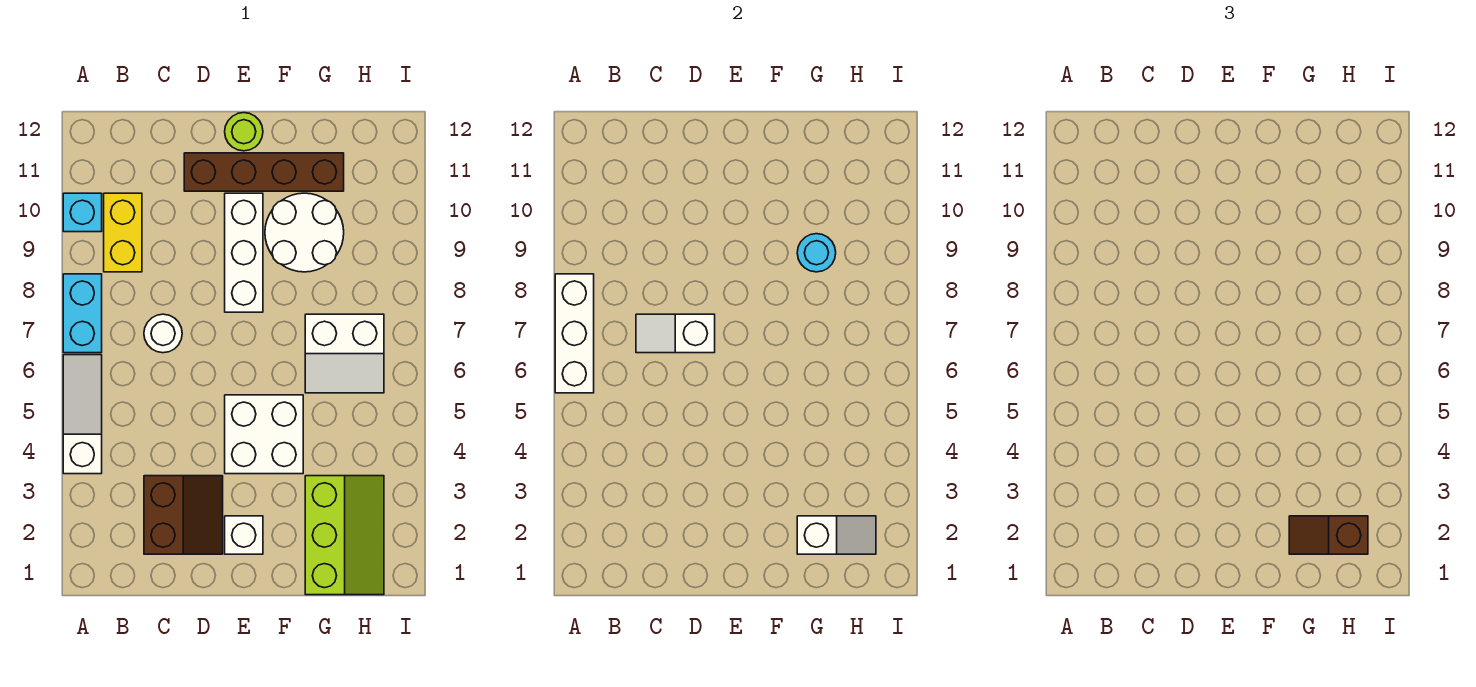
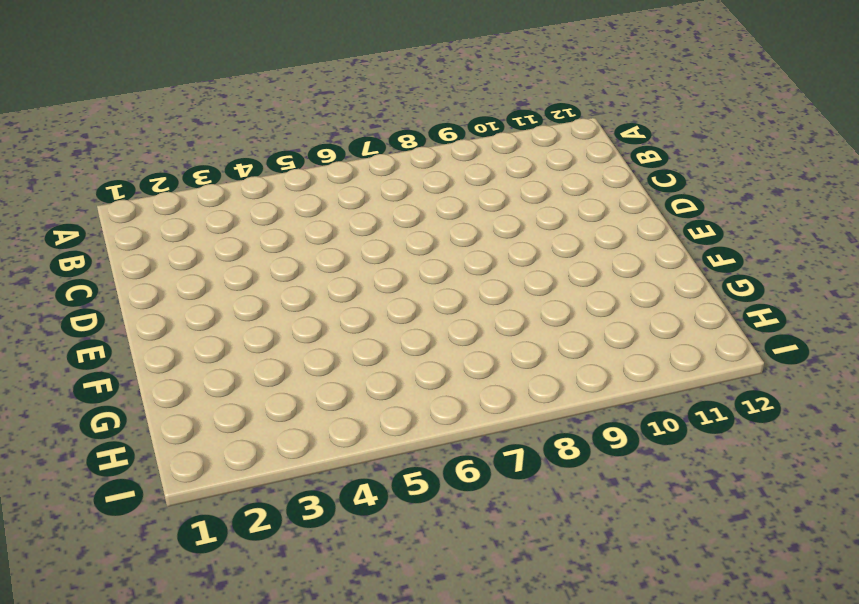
none -> white 1x3 slope [63,355,102,474]
none -> cyan 1x2 brick [63,274,102,353]
none -> cyan 1x1 brick [63,193,102,232]

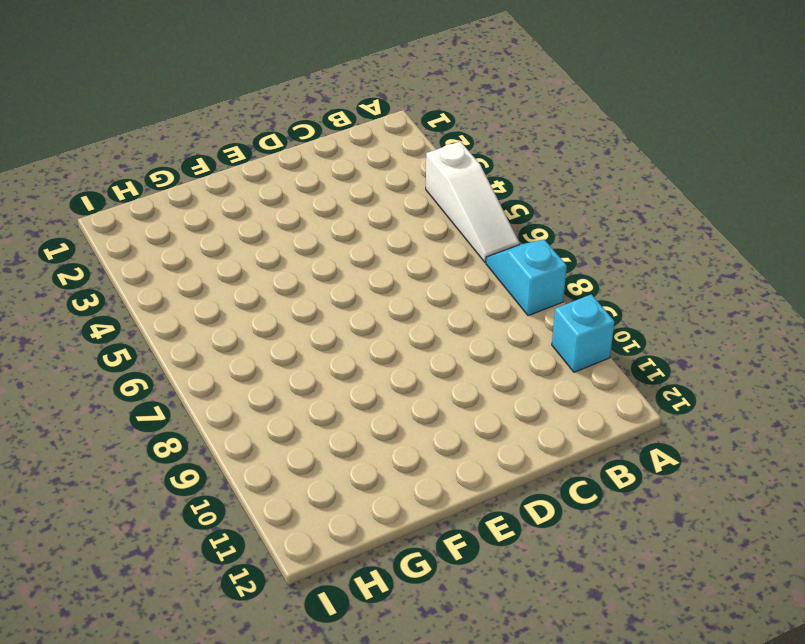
cyan 1x2 slope [486,239,567,316] -> cyan 1x2 brick [63,274,102,353]
none -> yellow 1x2 brick [104,193,142,272]
none -> brown 2x2 slope [144,476,223,554]
none -> white 1x1 round brick [144,314,182,353]

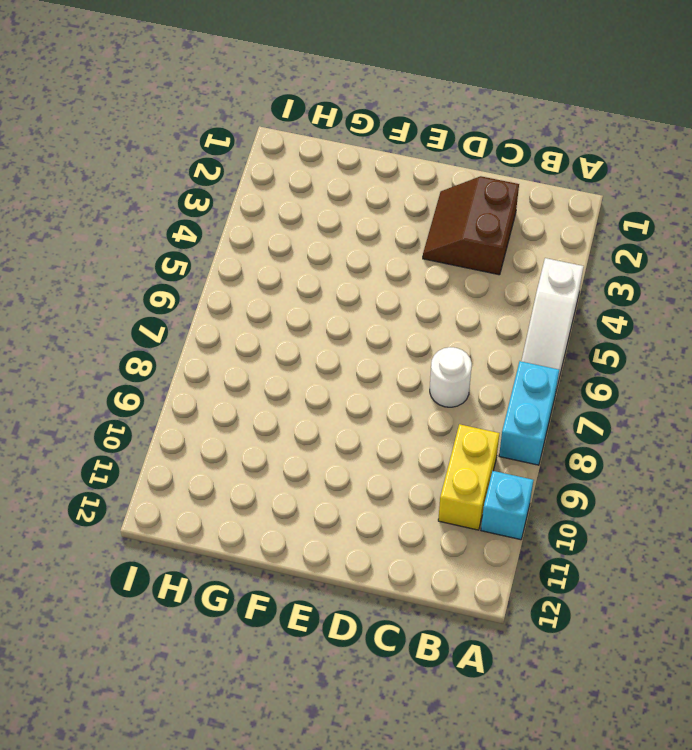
none -> brown 1x4 brick [184,153,344,191]
none -> white 1x1 brick [225,516,263,554]
none -> white 2x2 brick [225,395,303,474]

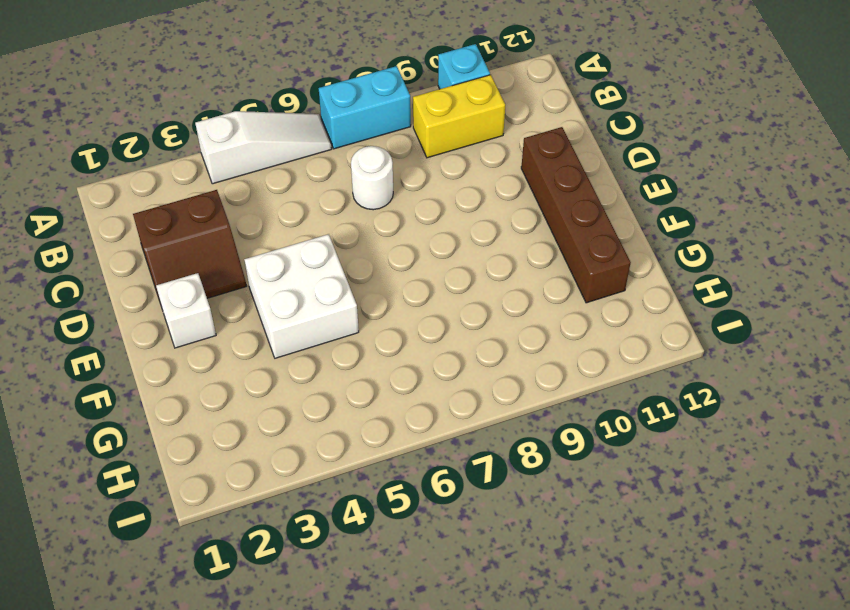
none -> white 1x3 brick [225,193,263,312]
none -> lime 1x1 round brick [225,113,263,151]
none -> white 2x2 round brick [265,193,344,272]

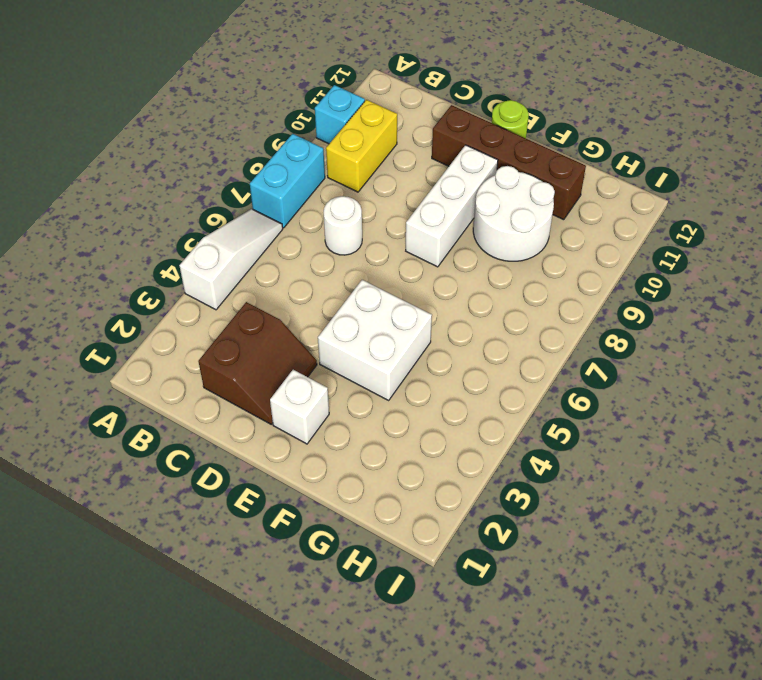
none -> lime 2x3 slope [305,476,384,595]
none -> white 2x2 slope [305,314,384,393]
none -> white 1x3 brick [555,274,594,393]

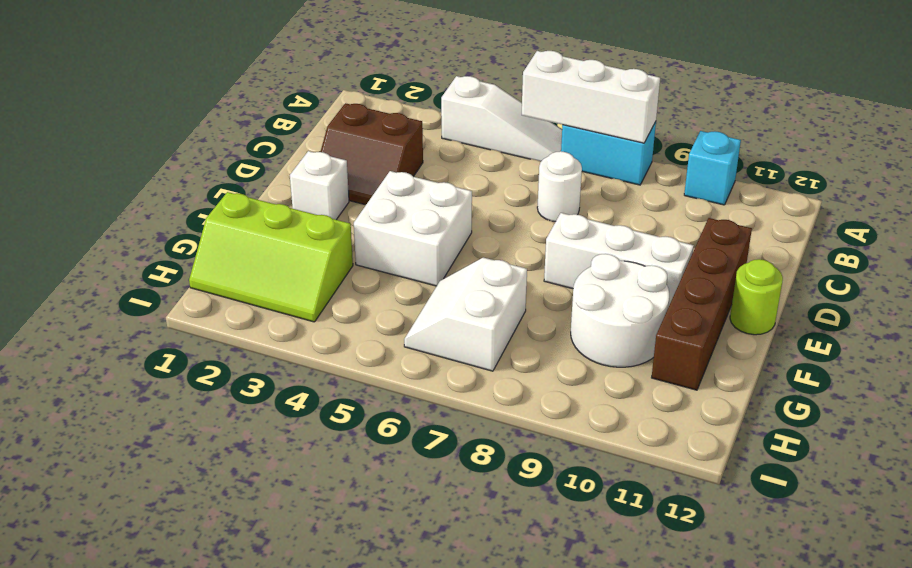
none -> yellow 1x2 brick [104,193,142,272]
none -> white 1x2 slope [636,314,715,353]
none -> white 1x2 slope [797,516,876,554]

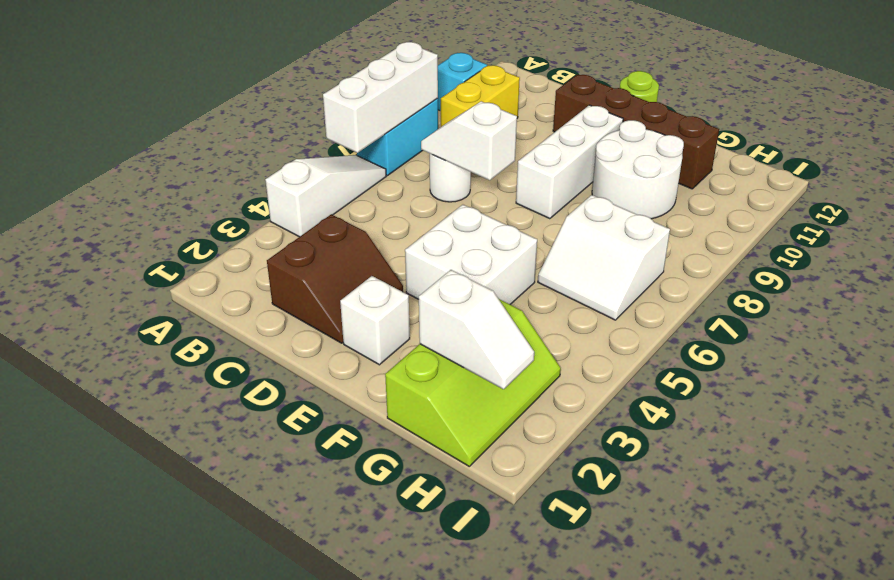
none -> cyan 1x1 round brick [797,234,836,272]
none -> brown 1x2 slope [1289,516,1368,554]

